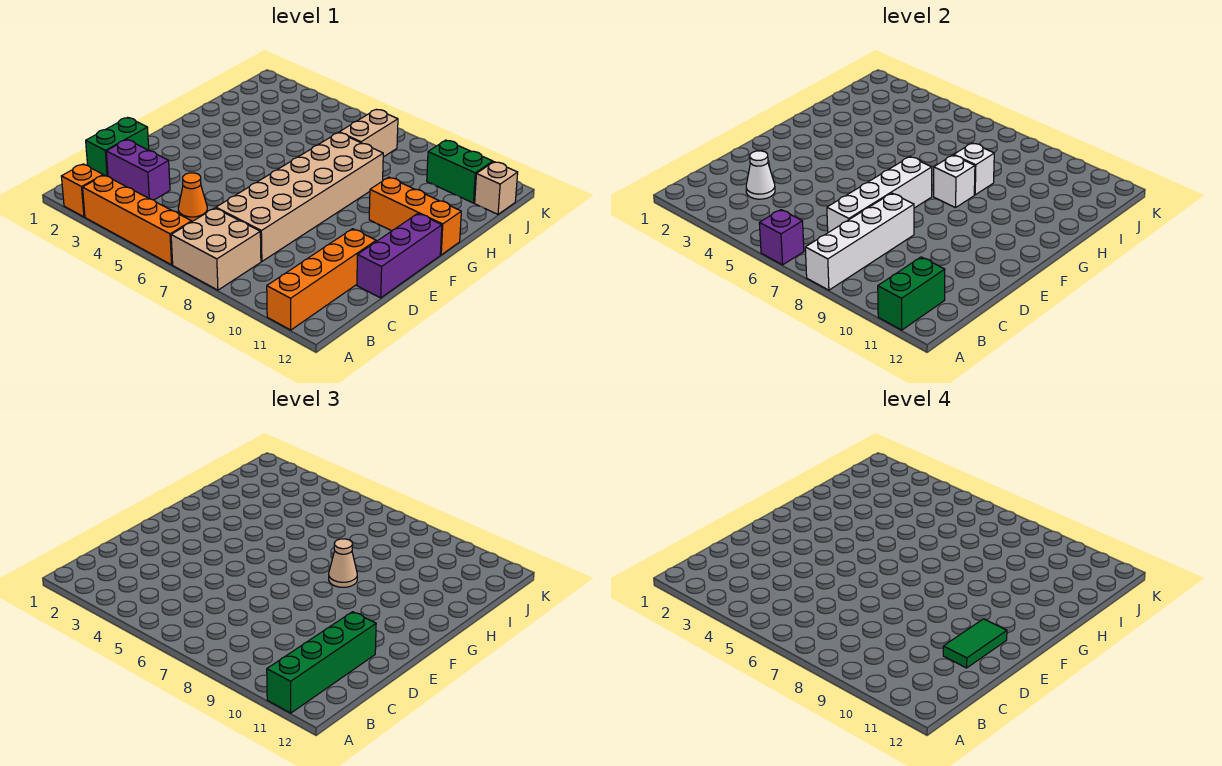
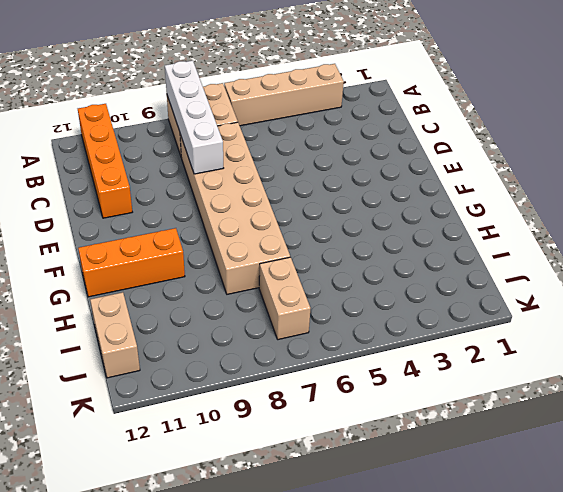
tan 1x4 brick [224,64,344,126] -> orange 1x4 brick [83,175,192,265]
tan 1x2 brick [90,292,140,378] -> tan 1x1 brick [475,162,518,214]
none -> orange 1x1 brick [61,164,103,217]
none -> green 1x2 brick [86,117,149,176]
none -> purple 1x2 brick [106,140,170,200]

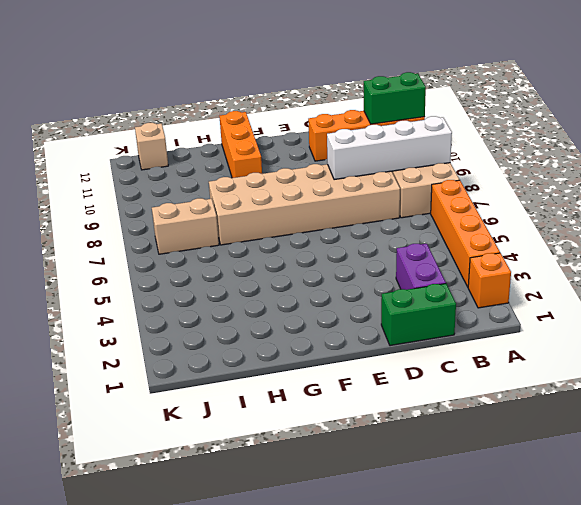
none -> orange 1x1 cone [178,173,207,221]
none -> purple 1x3 brick [357,214,442,298]
none -> green 1x2 brick [427,140,493,203]

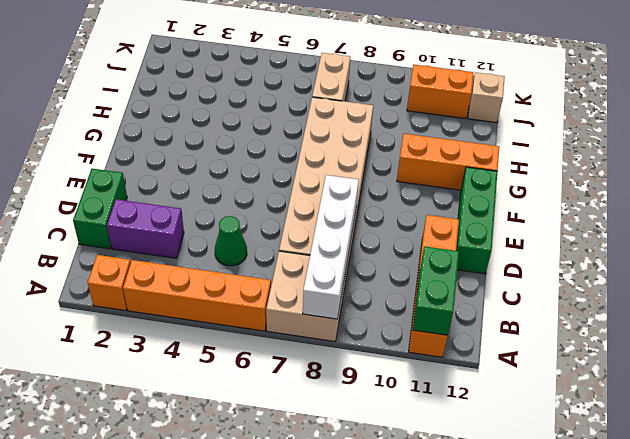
green 1x1 cone [215,216,247,266] -> orange 1x1 cone [178,173,207,221]
green 1x3 brick [456,167,497,274] -> purple 1x3 brick [357,214,442,298]
orange 1x2 brick [407,65,473,119] -> green 1x2 brick [427,140,493,203]
none -> purple 1x1 brick [759,210,804,265]
none -> white 1x1 cone [746,151,775,199]
none -> white 1x4 brick [827,157,932,233]

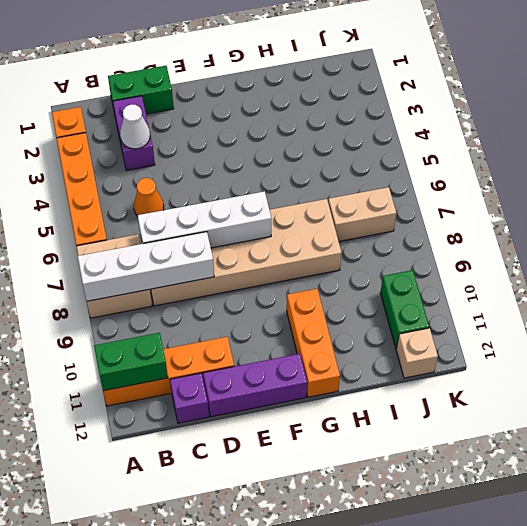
purple 1x1 brick [170,373,209,423] -> purple 1x1 brick moved to [759,210,804,265]
none -> white 1x1 brick [934,155,975,208]
none -> white 1x1 brick [954,143,994,195]
none -> green 1x4 brick [267,612,376,713]

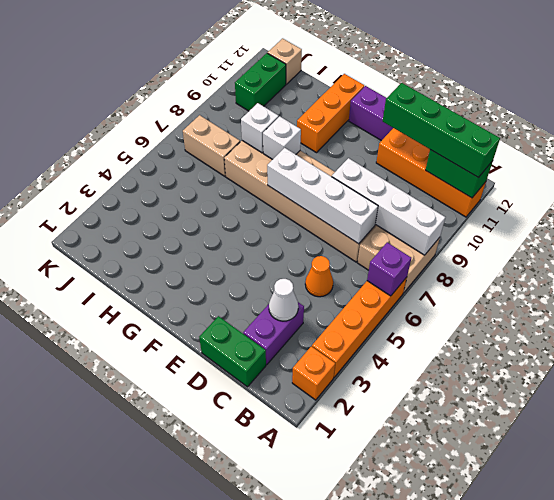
none -> tan 1x1 cone [329,539,357,587]
none -> green 1x2 tile [943,619,1007,668]

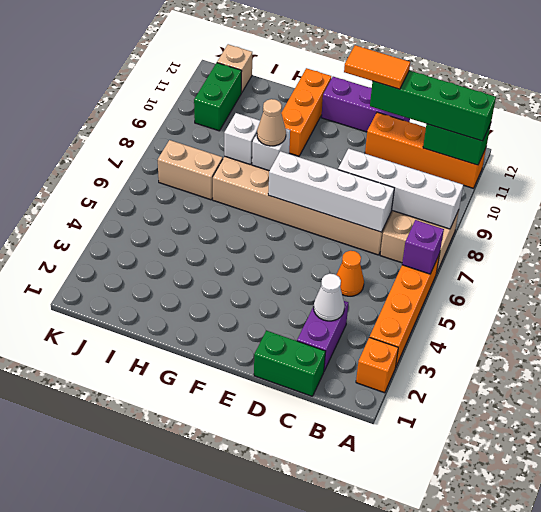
orange 1x2 tile [344,45,410,89] -> green 1x2 tile [943,619,1007,668]

